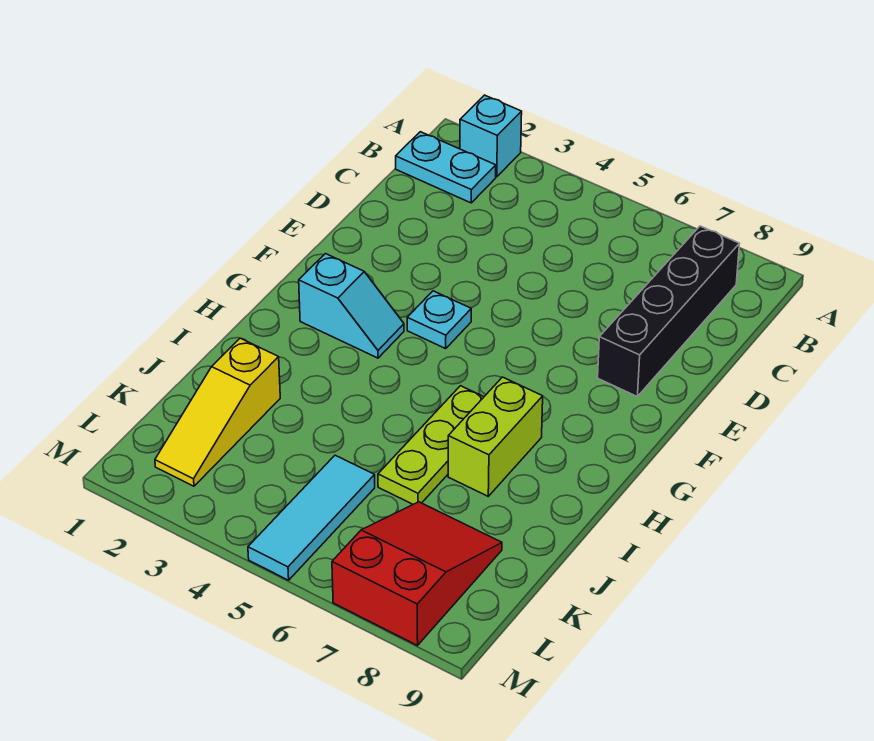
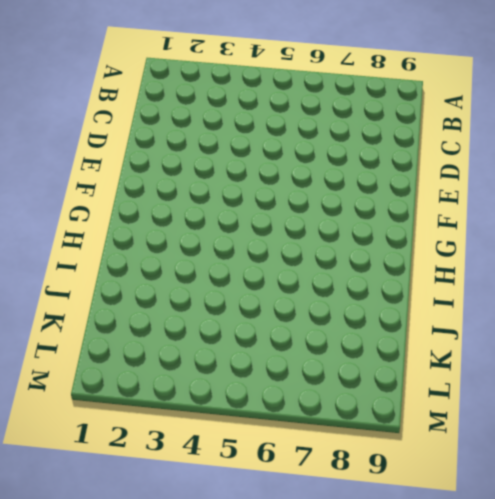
none -> cyan 1x1 brick [460,95,522,177]
none -> cyan 1x2 plate [396,132,496,203]

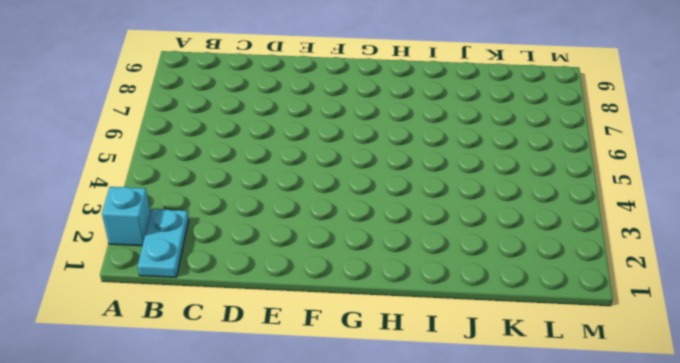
none -> black 1x4 brick [598,226,739,396]
none -> cyan 1x1 plate [407,291,471,349]

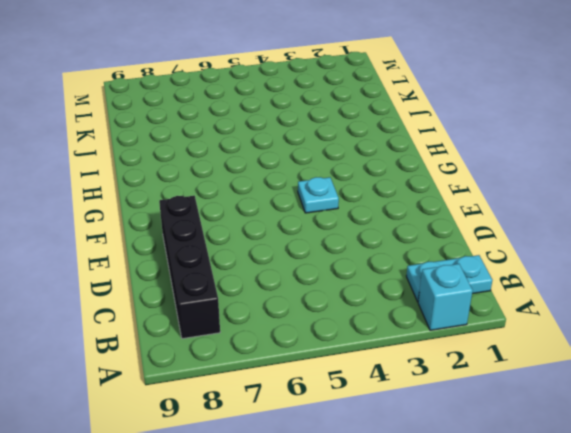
none -> cyan 1x2 slope [299,254,404,358]
none -> lime 1x3 plate [378,386,484,504]

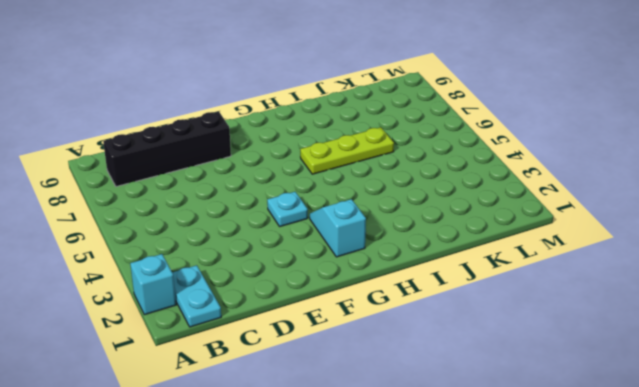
none -> lime 1x2 brick [448,377,543,496]
none -> yellow 1x3 slope [155,338,280,486]

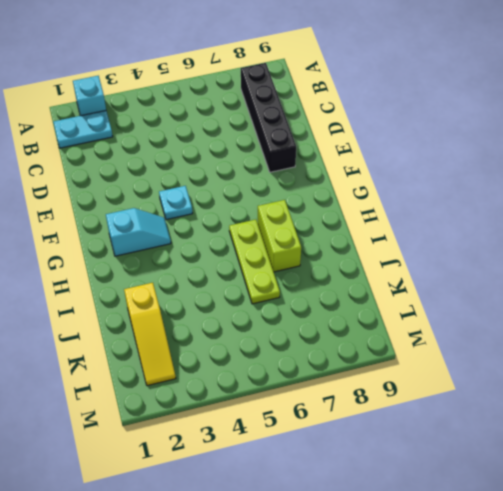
none -> cyan 1x3 tile [248,455,375,580]
none -> red 2x3 slope [332,502,502,646]

